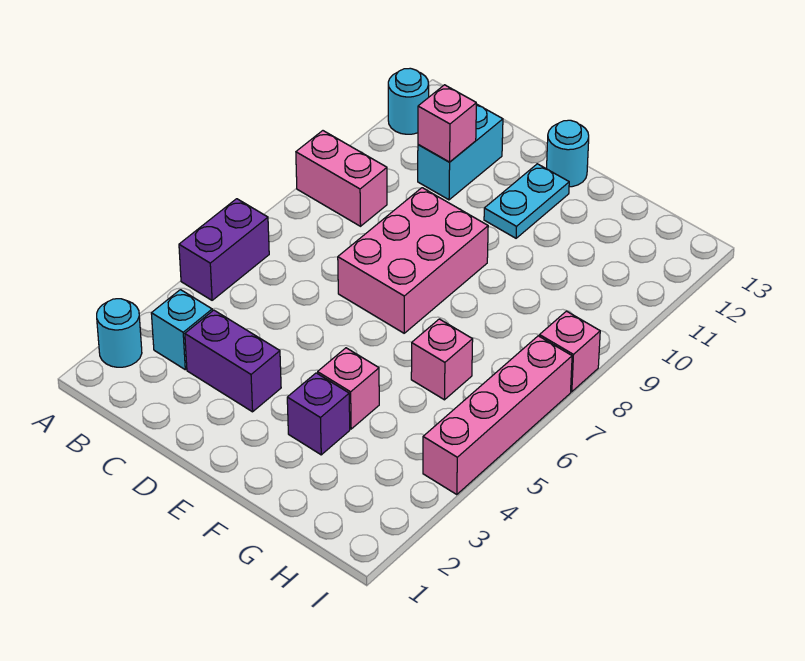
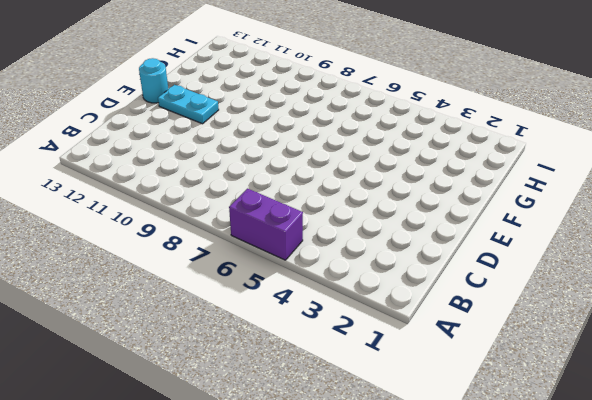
none -> cyan 1x1 round brick [97,299,142,367]
none -> pink 1x2 brick [296,131,387,226]
none -> cyan 1x1 round brick [388,68,429,134]

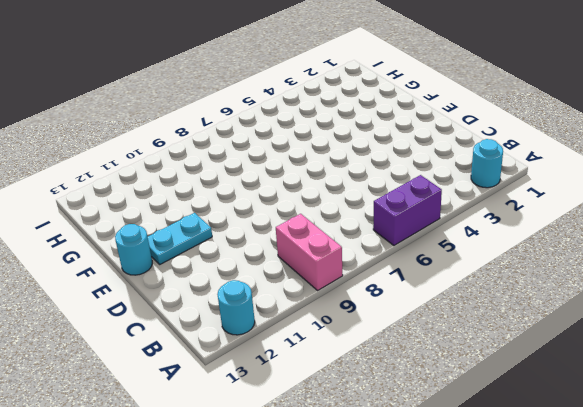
none -> cyan 1x1 brick [151,290,212,370]
none -> purple 1x2 brick [185,310,281,412]
none -> cyan 1x2 brick [418,104,503,200]

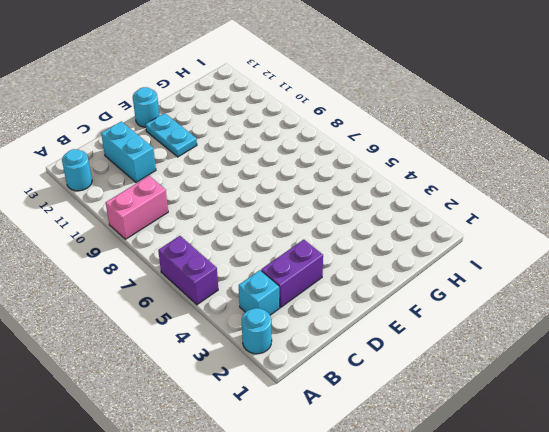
none -> pink 2x3 brick [338,188,488,333]
none -> purple 1x1 brick [287,373,350,455]
none -> pink 1x1 brick [318,348,379,429]

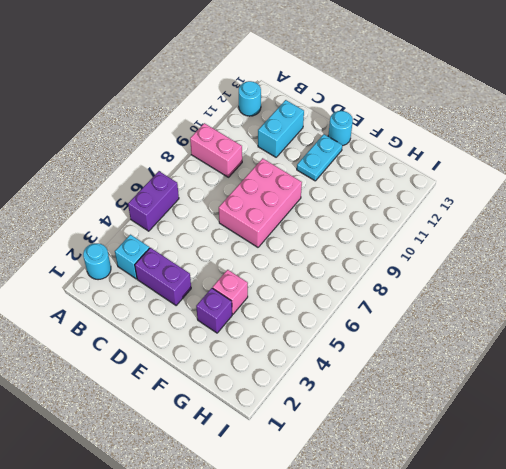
none -> pink 1x1 brick [411,319,473,400]
none -> pink 1x4 brick [423,336,572,495]
none -> pink 1x1 brick [540,311,600,392]

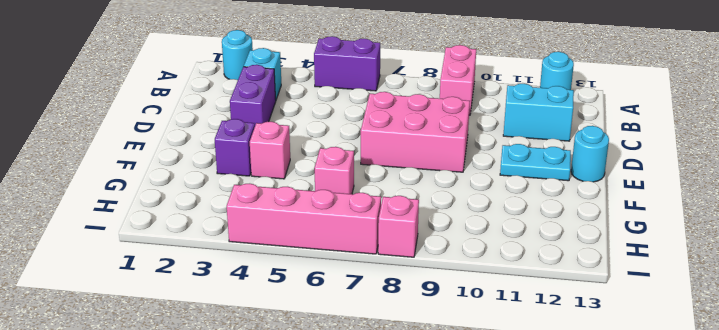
none -> pink 1x1 brick [418,85,476,162]

